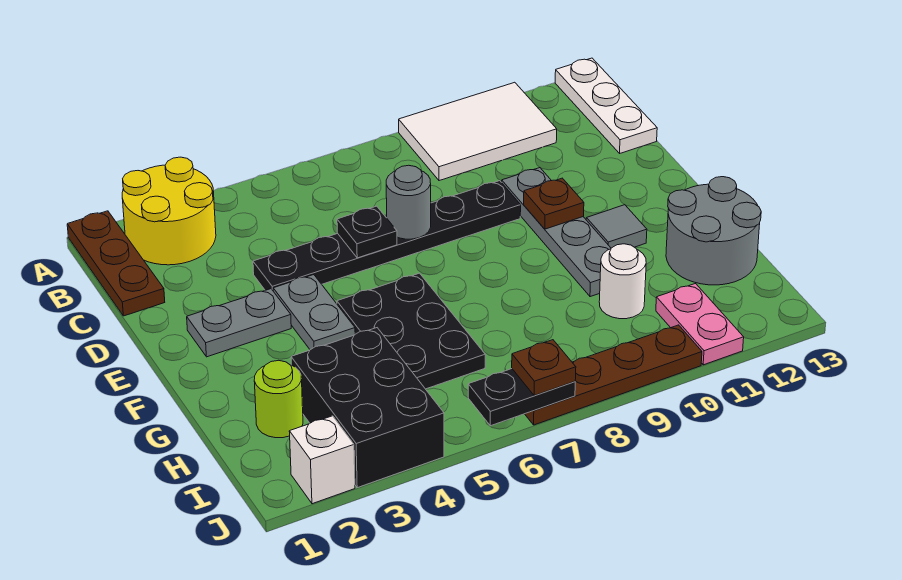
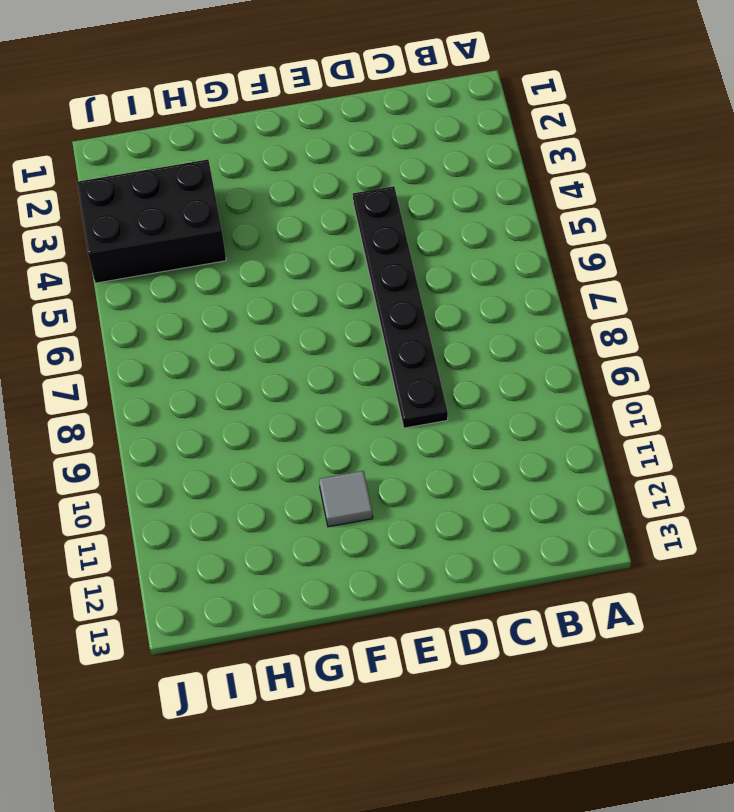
none -> brown 1x3 plate [67,211,165,316]
none -> yellow 2x2 round brick [122,157,216,265]
none -> white 2x3 tile [399,82,557,181]

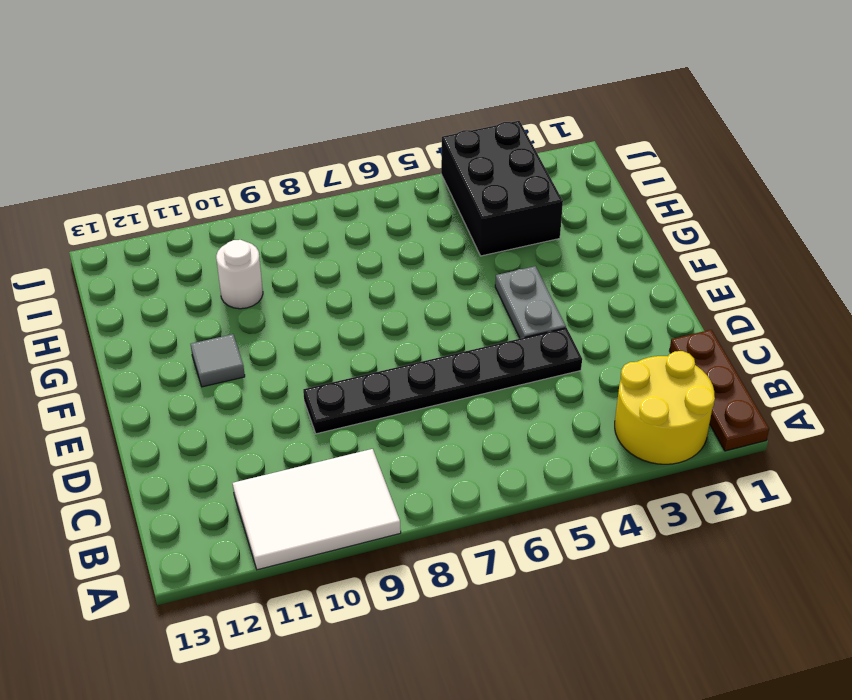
none -> white 1x3 plate [555,58,657,153]
none -> grey 1x4 plate [502,168,611,297]
none -> grey 1x2 plate [187,289,291,357]

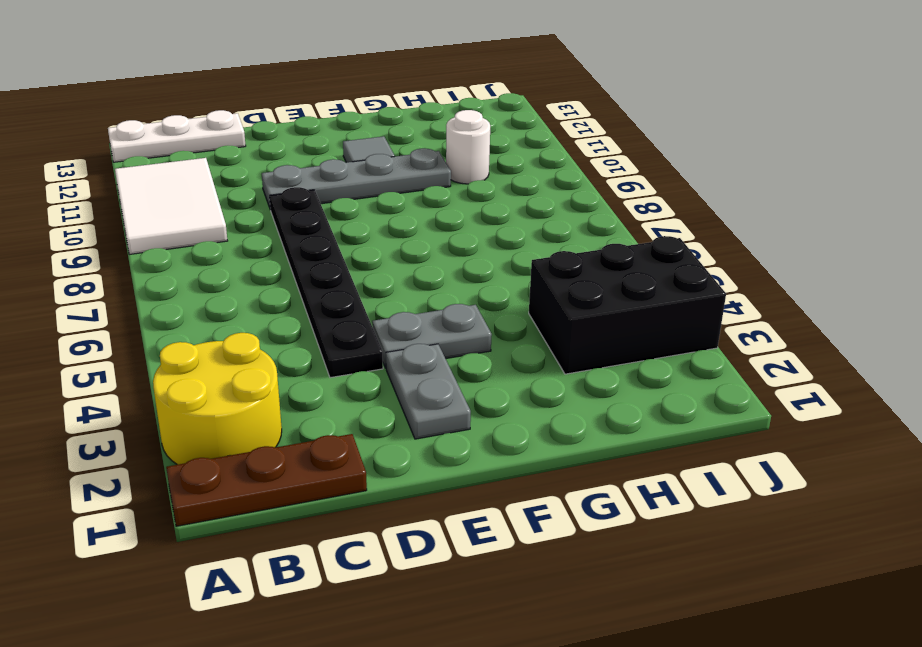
none -> black 2x3 plate [337,273,485,389]
none -> grey 2x2 round brick [666,177,761,285]
none -> lime 1x1 round brick [254,360,303,438]

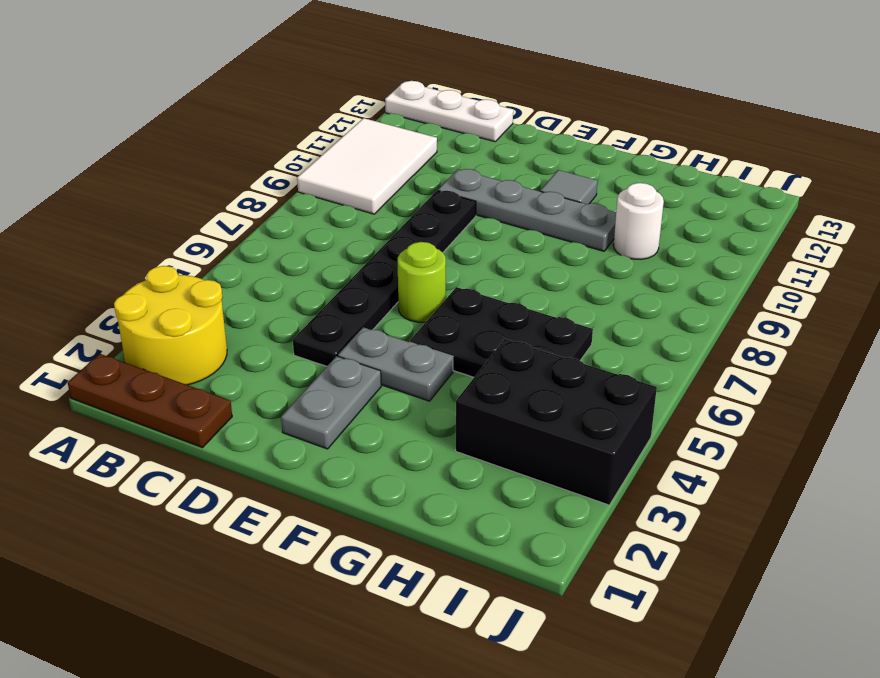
lime 1x1 round brick [398,242,446,322] -> lime 1x1 round brick moved to [254,360,303,438]
none -> grey 2x2 round brick [666,177,761,285]
none -> pink 1x2 plate [656,284,744,365]
none -> white 1x1 brick [289,416,355,504]

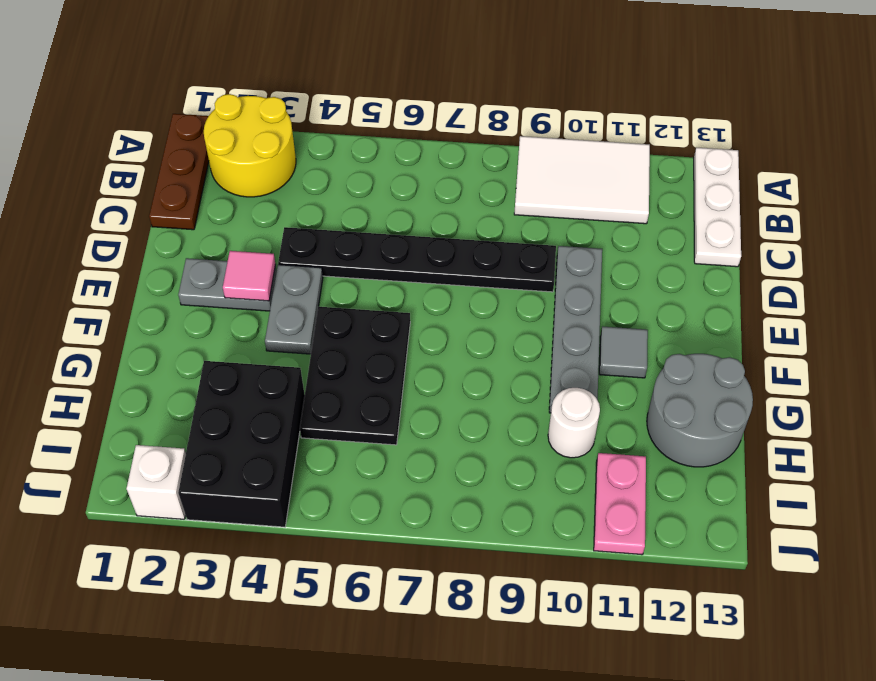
pink 1x1 tile [223,251,276,301] -> none
none -> lime 1x1 round brick [254,360,303,438]
none -> brown 1x4 plate [525,325,702,425]
none -> black 1x1 plate [337,206,397,258]

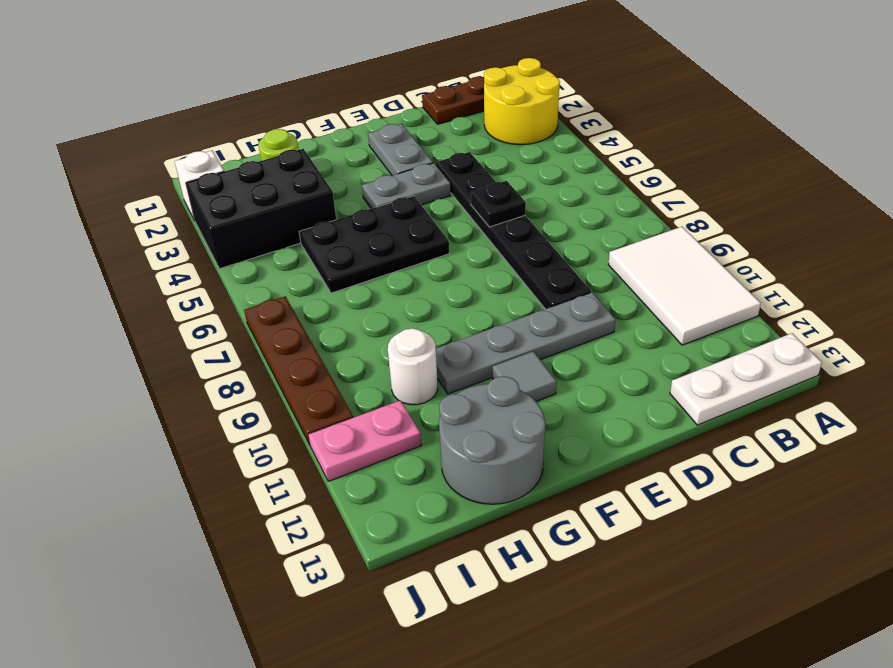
none -> grey 1x1 round brick [386,165,431,239]
none -> brown 1x1 plate [524,178,584,229]
none -> black 1x2 plate [468,369,575,426]

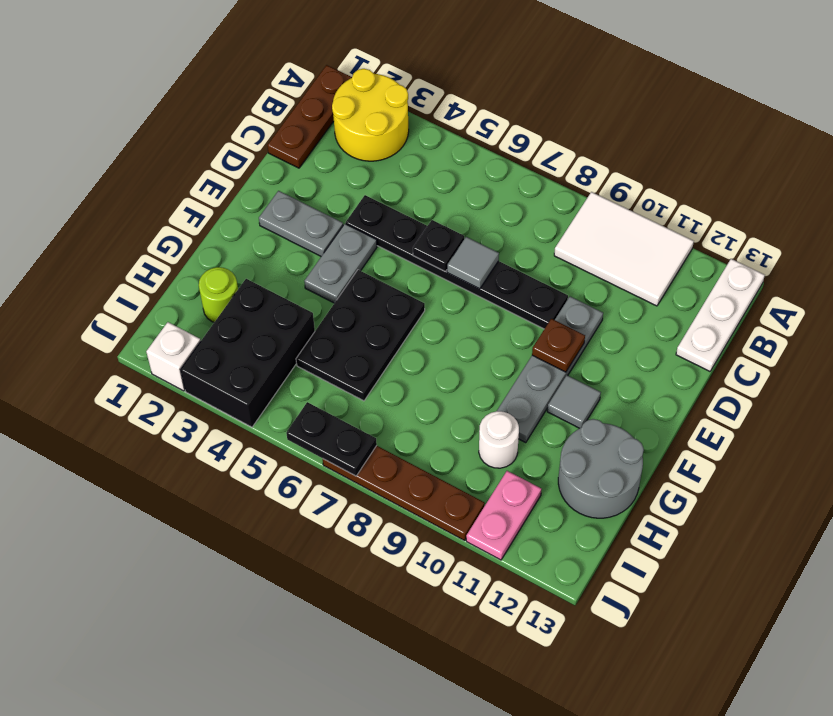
grey 1x1 tile [447,237,499,289] -> grey 1x1 round brick [386,165,431,239]
none -> brown 1x1 plate [512,340,576,396]

